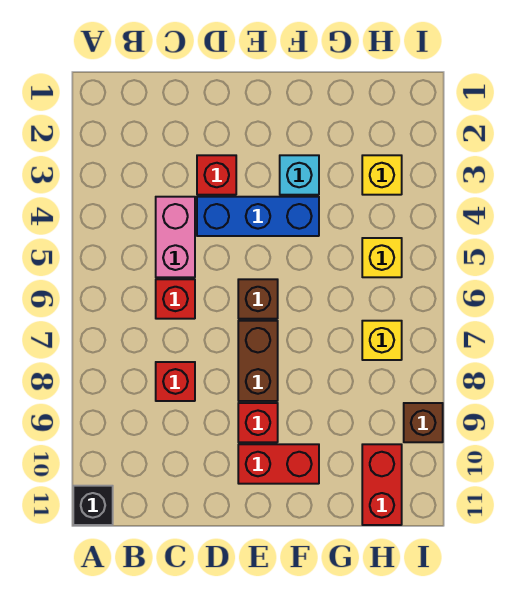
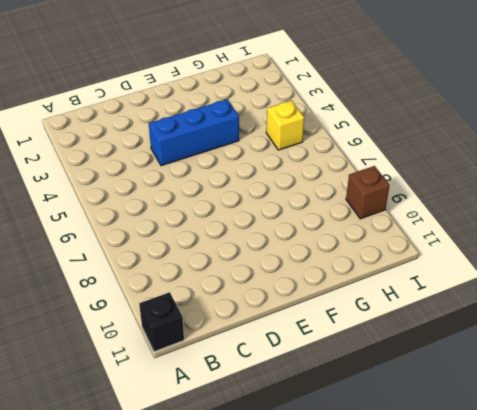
none -> pink 1x2 brick [156,197,195,277]
none -> red 1x1 brick [156,279,195,319]
none -> red 1x1 brick [156,362,195,401]

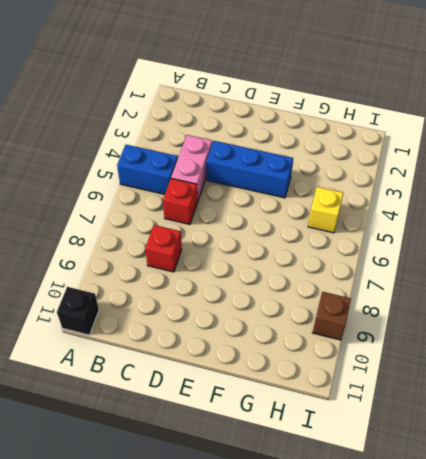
blue 1x2 brick [117,145,178,194] -> none
none -> red 1x1 brick [197,155,236,195]
none -> brown 1x1 brick [238,279,278,319]
none -> brown 1x2 brick [238,321,278,401]

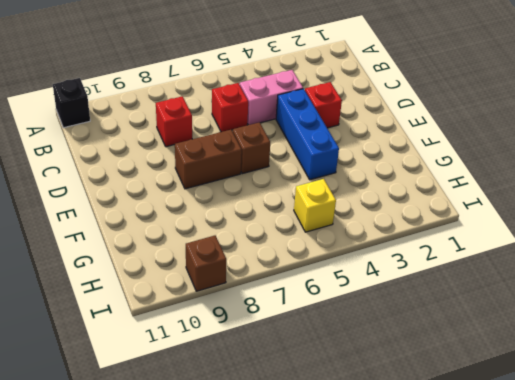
none -> red 1x1 brick [238,403,278,442]
none -> red 1x2 brick [238,444,319,484]
none -> cyan 1x1 brick [280,155,319,195]

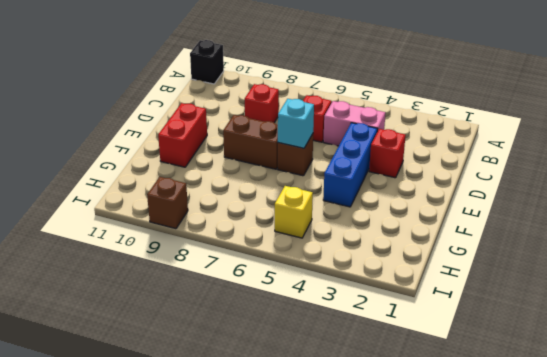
cyan 1x1 brick [278,99,314,148] -> cyan 1x1 brick moved to [280,155,319,195]
none -> red 1x1 brick [238,403,278,442]
none -> yellow 1x1 brick [362,155,402,195]
none -> yellow 1x1 brick [362,321,402,360]

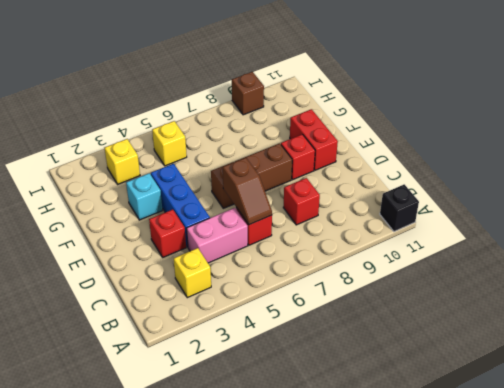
yellow 1x1 brick [174,248,211,298] -> yellow 1x1 brick moved to [362,321,402,360]
brown 1x2 slope [223,158,272,225] -> none
none -> red 1x2 brick [362,444,402,525]

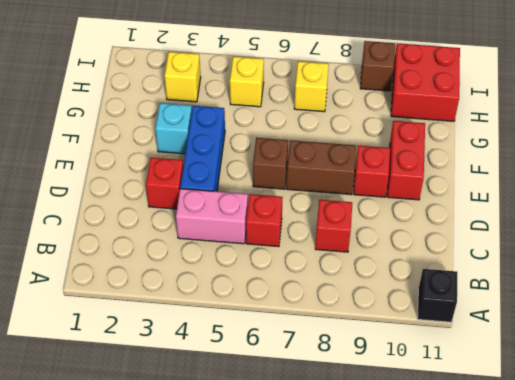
red 2x2 brick [391,43,460,121] -> red 1x2 brick [362,444,402,525]

